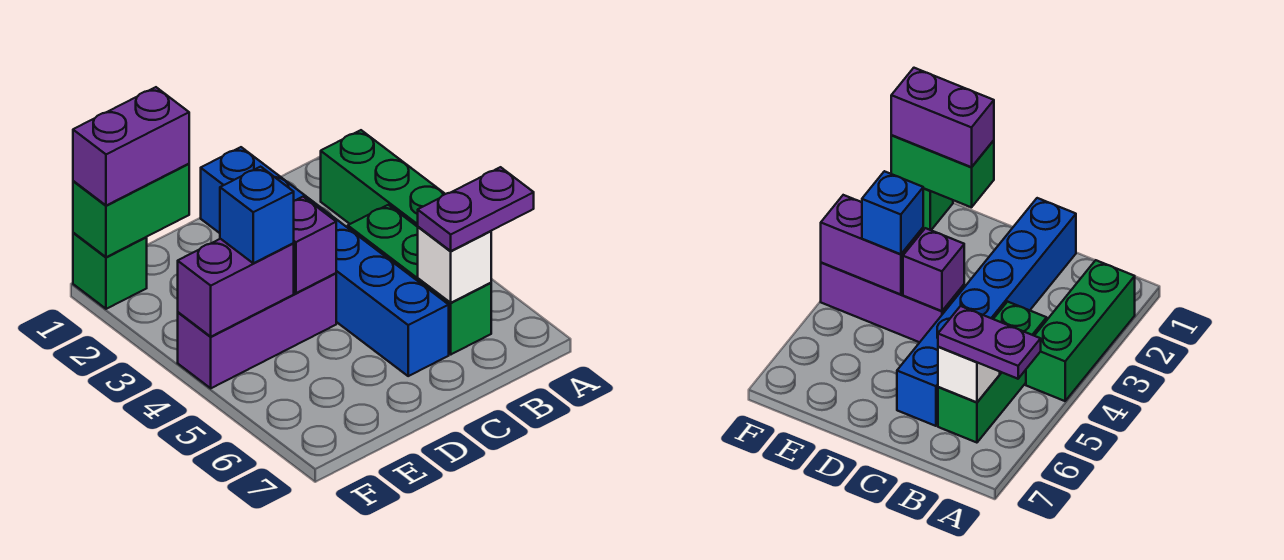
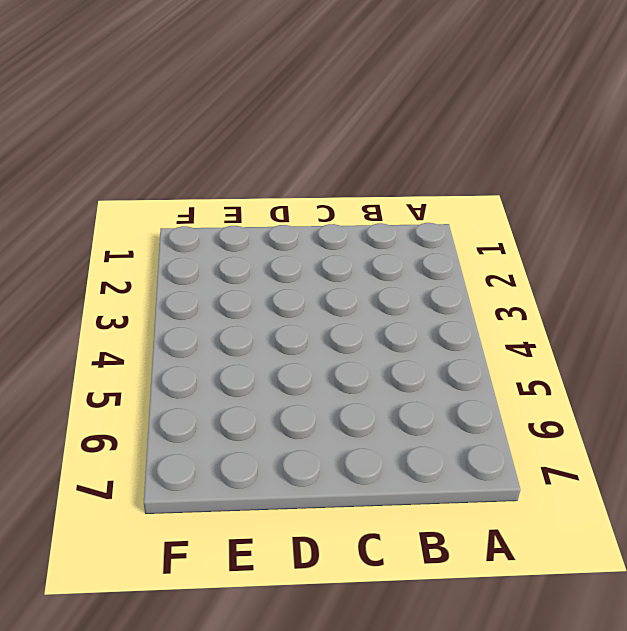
none -> green 1x3 brick [321,130,445,227]
none -> green 1x3 brick [348,205,491,354]
none -> blue 1x6 brick [201,147,449,376]

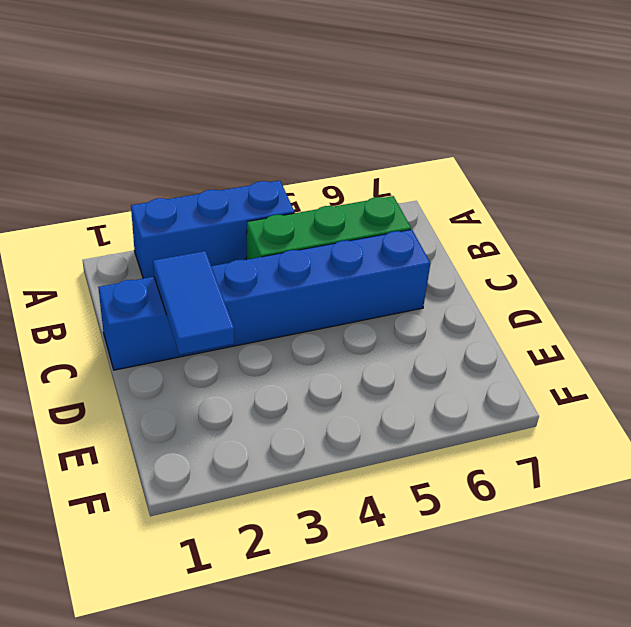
blue 1x3 brick [131,180,294,279] -> green 1x3 brick [321,130,445,227]
blue 1x2 tile [153,251,234,354] -> none
none -> purple 1x3 brick [178,273,336,388]
none -> green 1x1 brick [73,233,147,309]
none -> white 1x1 brick [418,227,491,303]

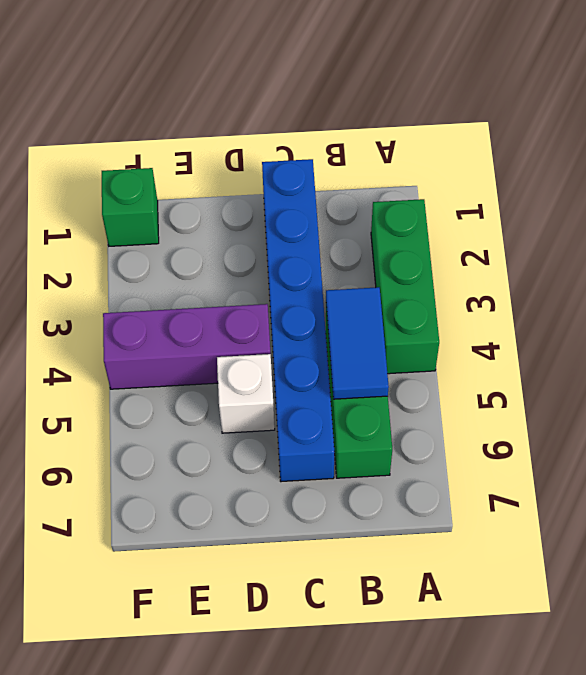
blue 1x2 tile [326,287,389,399] -> none
white 1x1 brick [217,354,275,433] -> white 1x1 brick moved to [418,227,491,303]
none -> purple 1x1 brick [294,197,336,293]
none -> green 1x2 brick [73,164,189,257]
none -> purple 1x2 brick [178,239,294,337]

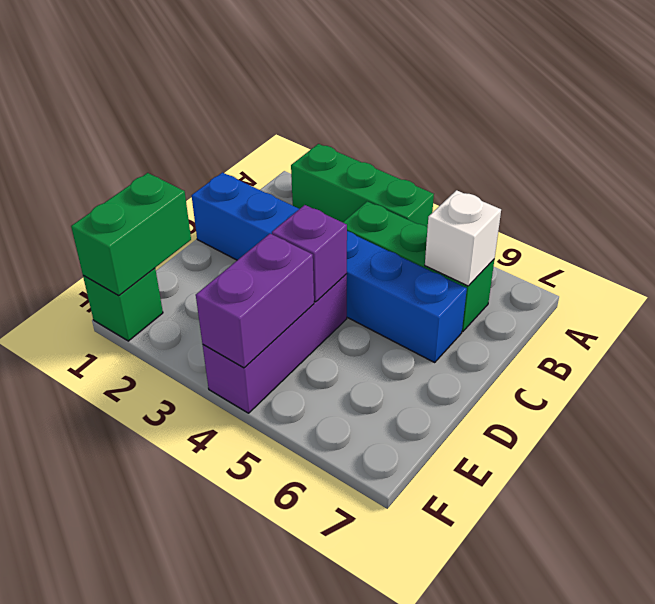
none -> purple 1x2 plate [418,167,534,251]
none -> purple 1x2 brick [73,87,189,206]
none -> blue 1x1 brick [220,167,294,263]

